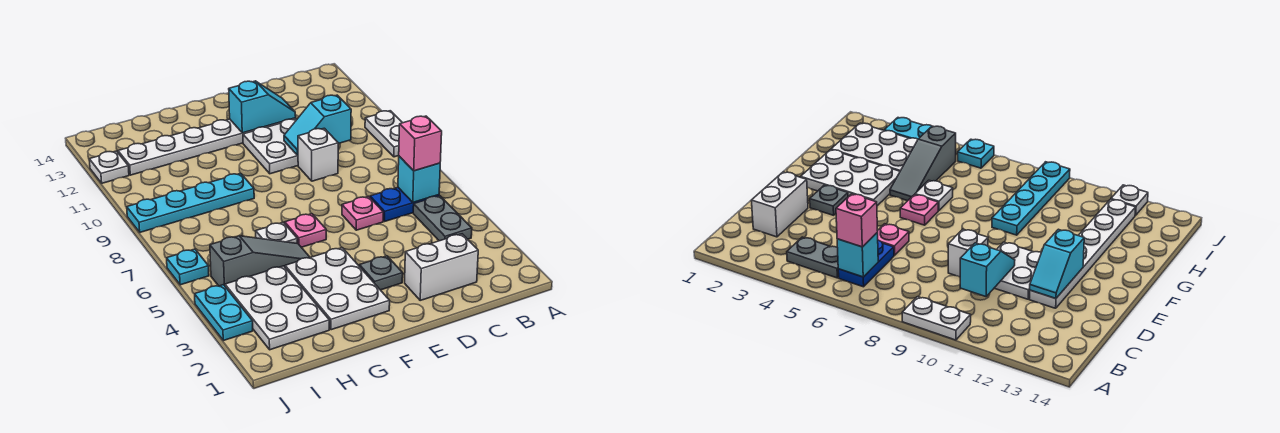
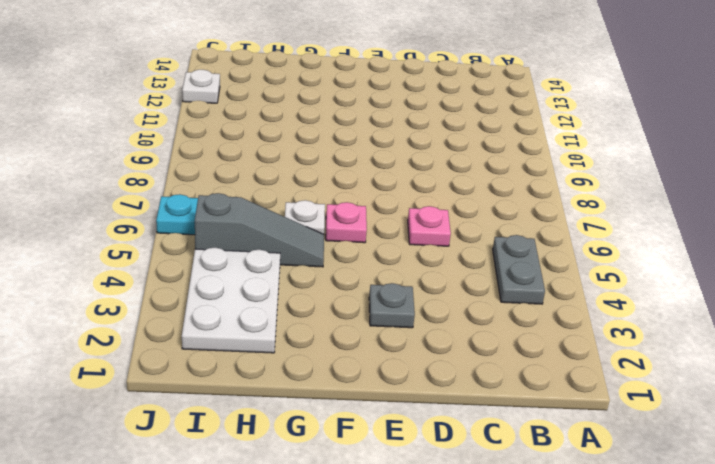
none -> white 1x2 plate [365,111,402,157]
none -> blue 1x2 plate [370,188,439,221]
none -> white 1x2 brick [405,234,478,300]

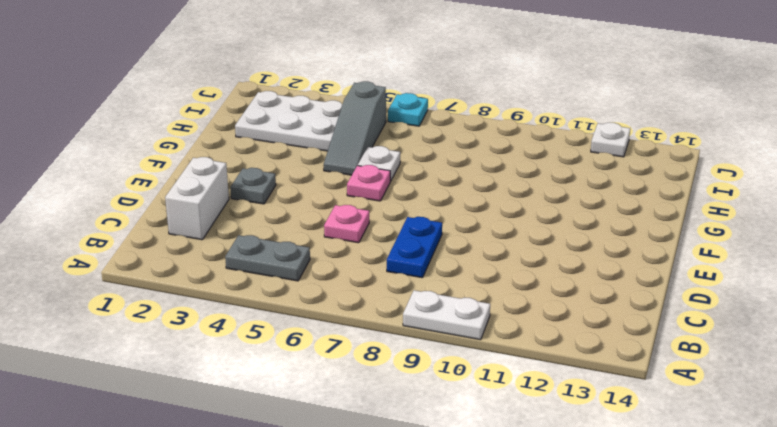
blue 1x2 plate [387,217,442,278] -> blue 1x2 plate moved to [370,188,439,221]
none -> white 1x1 brick [298,128,338,181]
none -> white 2x2 plate [243,119,298,174]
none -> white 1x6 plate [118,118,296,175]

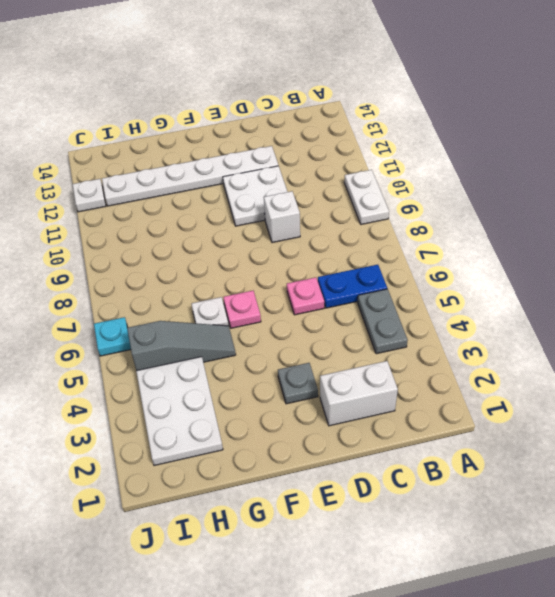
none -> white 2x3 plate [285,248,390,330]
none -> cyan 1x4 plate [127,173,254,232]
none -> cyan 1x2 plate [195,285,253,341]

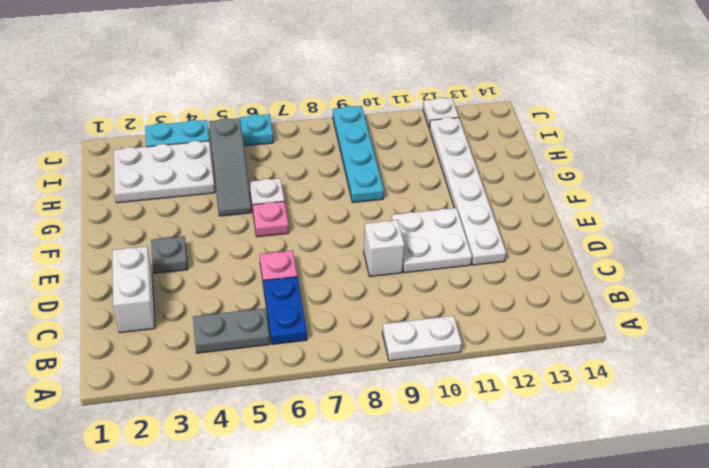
none -> white 2x3 plate [285,248,390,330]
none -> cyan 1x1 brick [398,156,440,203]
none -> cyan 1x2 slope [284,95,351,156]

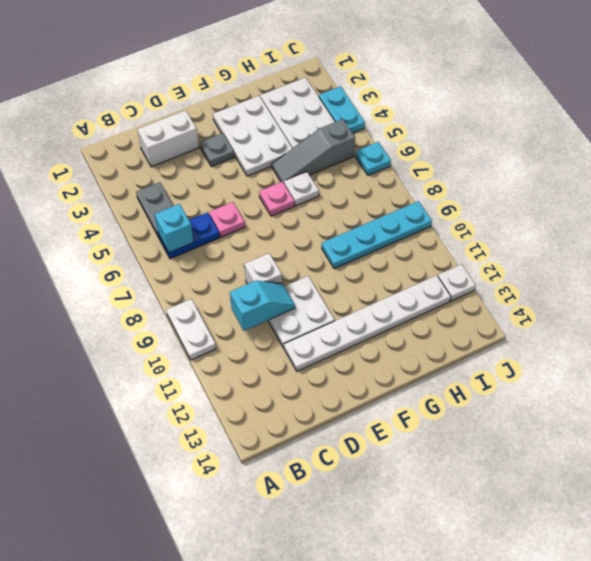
none -> cyan 1x2 slope [229,81,296,133]
none -> pink 1x1 brick [399,116,442,171]

